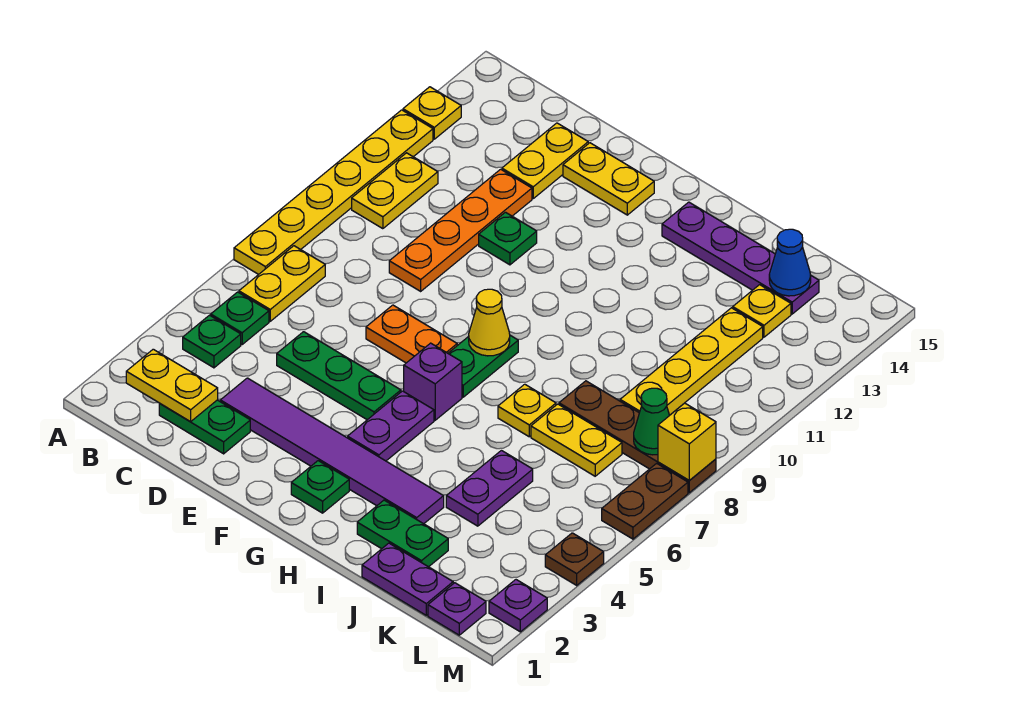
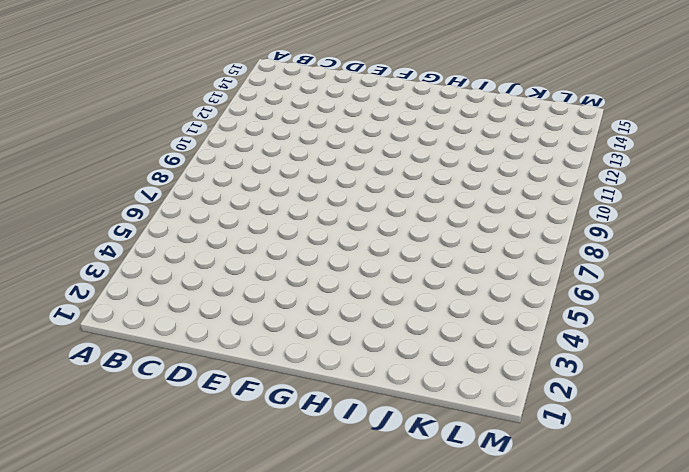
none -> yellow 1x6 plate [234,110,433,274]
none -> yellow 1x1 plate [403,87,461,139]
none -> green 1x1 plate [183,315,241,368]
none -> green 1x1 plate [211,292,269,344]

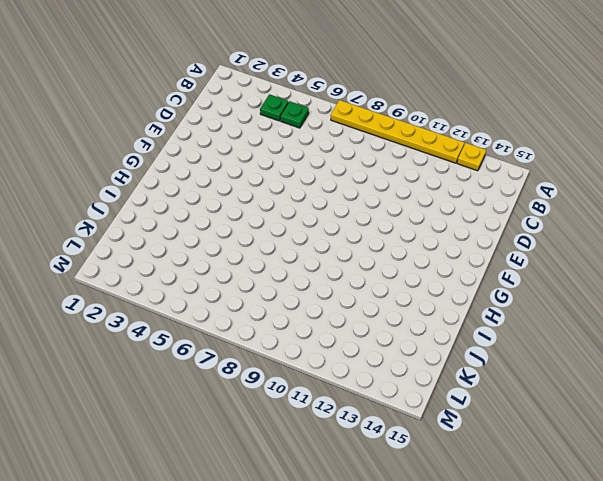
none -> yellow 1x2 plate [239,246,325,321]
none -> yellow 1x2 plate [352,153,438,229]
none -> green 1x2 plate [159,400,250,454]
none -> purple 1x6 tile [220,378,444,524]

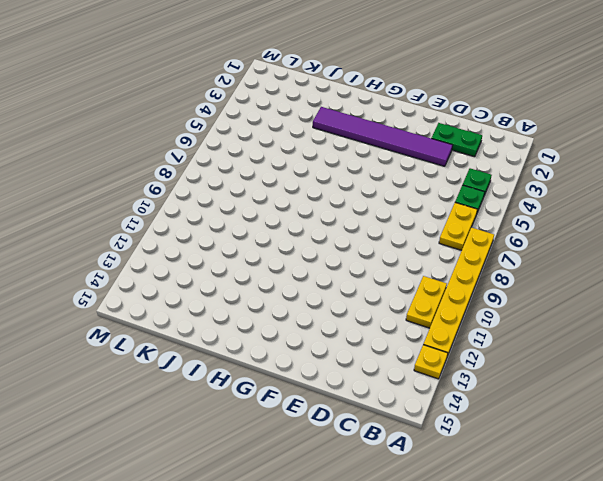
none -> green 1x3 plate [277,332,401,420]
none -> orange 1x4 plate [389,169,532,291]
none -> yellow 1x2 plate [502,123,588,198]
none -> orange 1x2 plate [366,305,457,363]

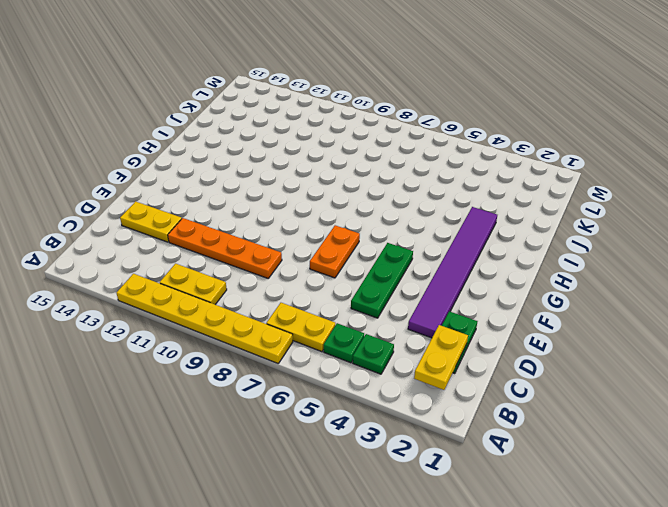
none -> yellow 1x1 plate [403,87,461,139]
none -> green 1x1 plate [479,212,537,265]
none -> yellow 1x2 plate [563,143,654,215]
none -> green 1x1 plate [291,461,349,513]

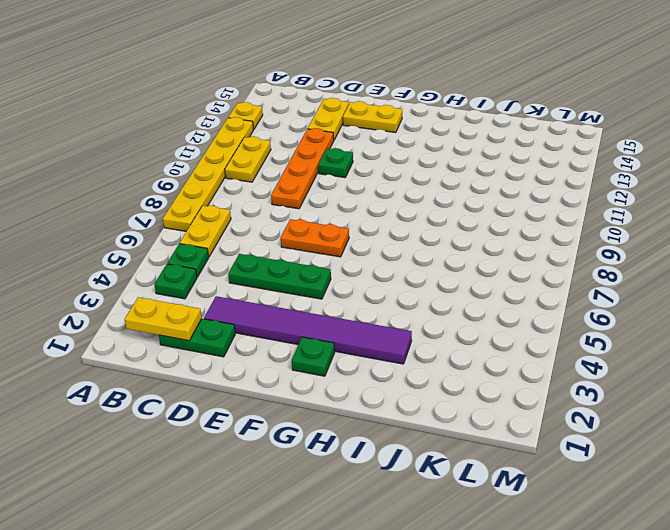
none -> purple 1x2 plate [348,391,434,461]
none -> purple 1x1 brick [404,343,462,420]
none -> green 1x2 plate [448,335,518,397]
none -> purple 1x4 plate [662,202,819,314]

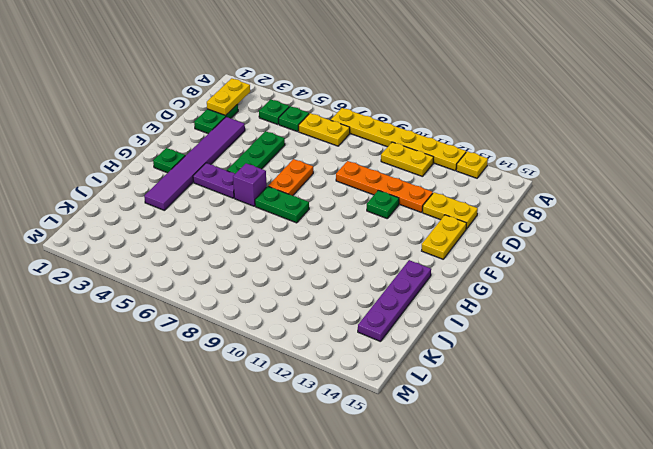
none -> green 1x2 plate [357,500,448,567]
none -> yellow 1x1 plate [498,384,556,437]
none -> purple 1x2 plate [362,543,453,615]
none -> purple 1x2 plate [446,450,533,526]

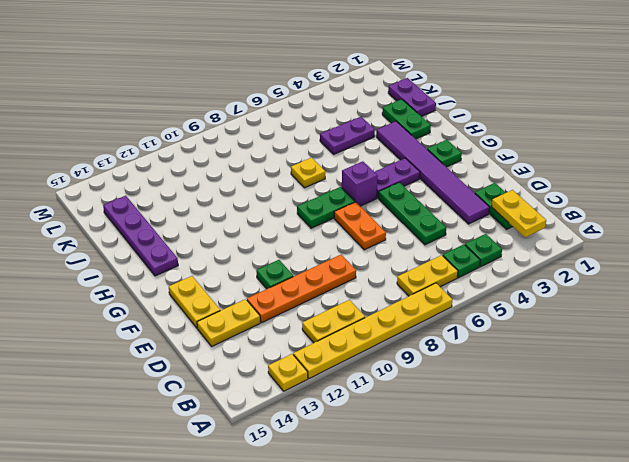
none -> yellow 1x2 plate [531,404,622,476]
none -> brown 1x4 plate [559,381,716,493]
none -> yellow 1x4 plate [620,308,763,415]
none -> yellow 1x1 plate [733,285,791,337]

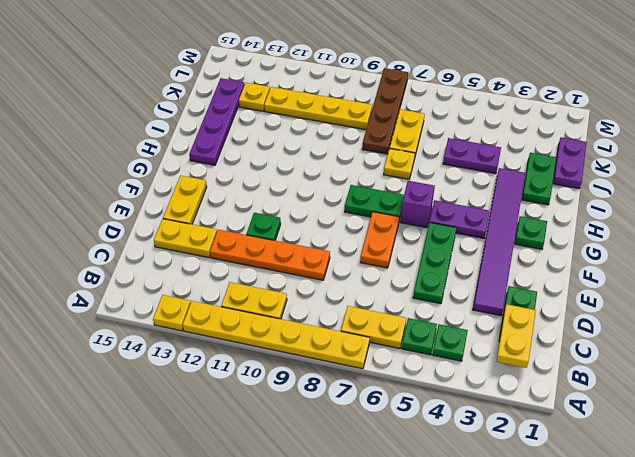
none -> purple 1x1 plate [428,583,486,635]
none -> purple 1x1 plate [489,580,547,632]
none -> brown 1x1 plate [545,533,604,585]
none -> brown 1x2 plate [602,463,688,539]

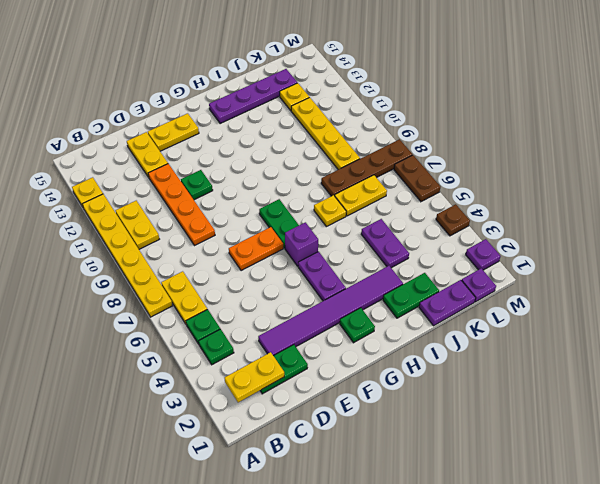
none -> green 1x3 plate [277,332,401,420]
none -> yellow 1x1 cone [469,289,510,356]
none -> blue 1x1 cone [769,229,811,296]
none -> green 1x1 cone [634,388,670,455]

